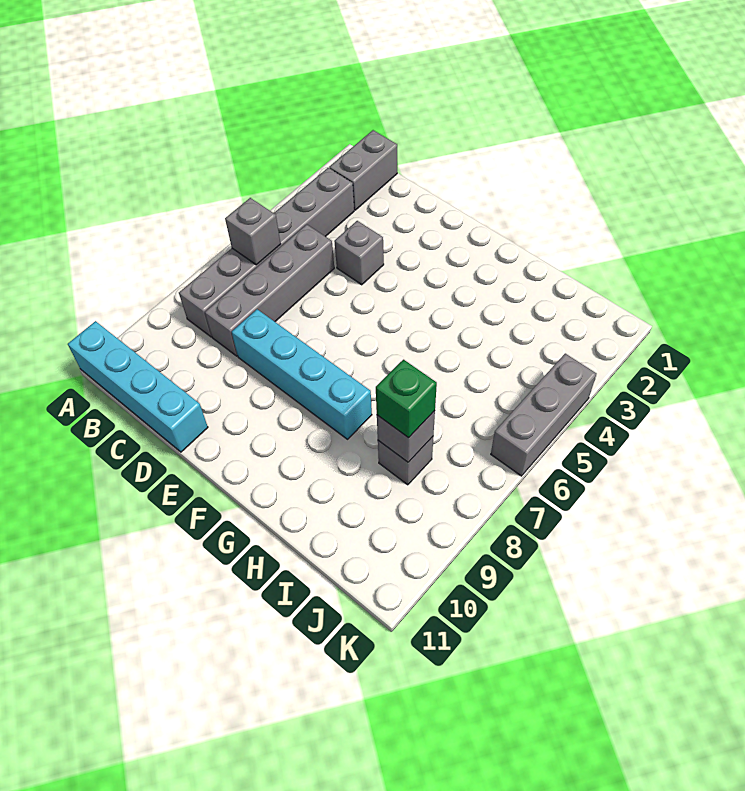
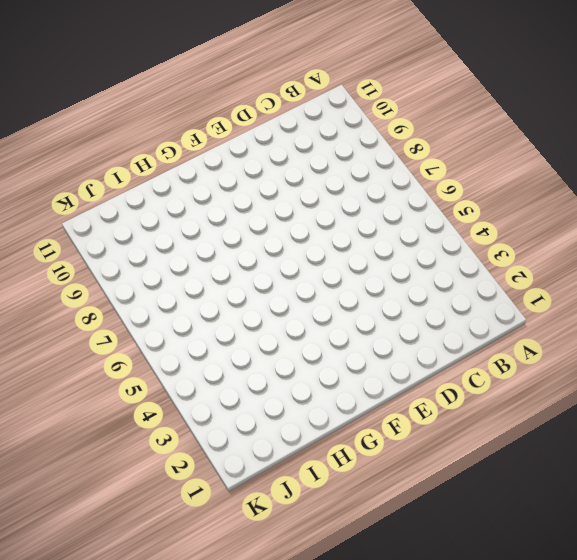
none -> cyan 1x4 brick [68,321,208,452]
none -> grey 1x2 brick [329,130,397,210]

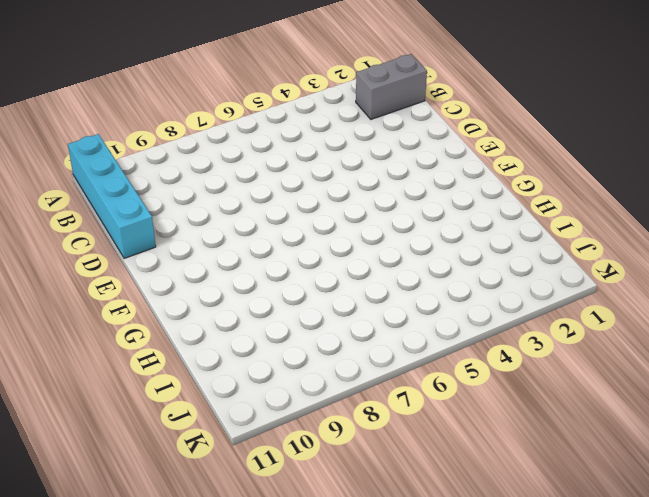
none -> grey 1x6 brick [179,168,354,337]
none -> grey 1x4 brick [205,224,334,356]

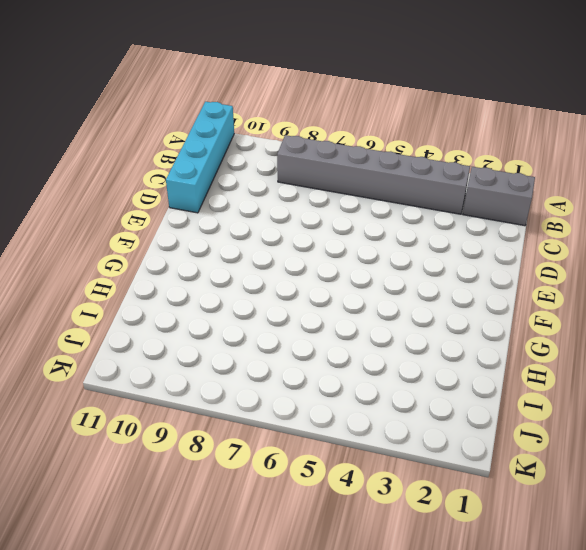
none -> grey 1x4 brick [205,224,334,356]
none -> grey 1x1 brick [334,221,384,285]

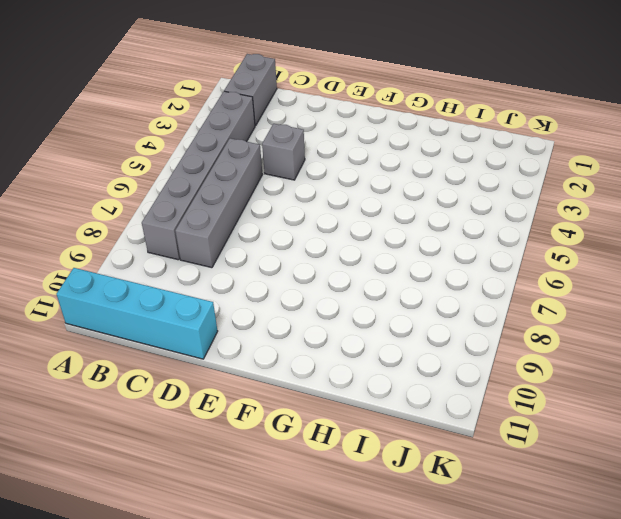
none -> cyan 1x4 brick [232,309,372,439]
none -> grey 1x1 brick [378,437,433,485]

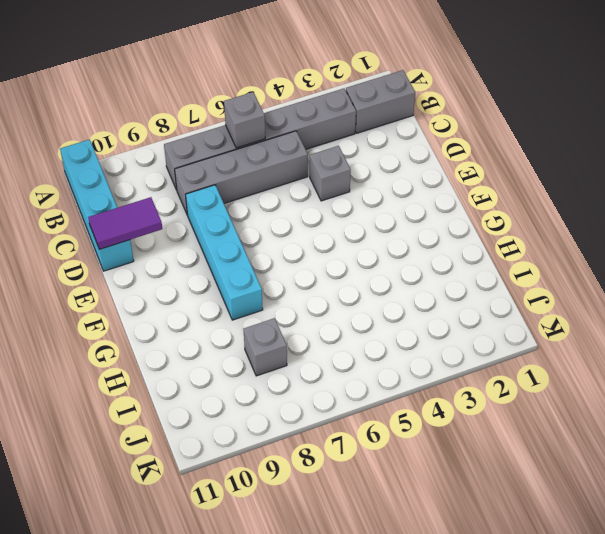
purple 1x2 tile [88,197,162,249] -> none
none -> grey 1x3 brick [491,353,597,476]
none -> grey 1x1 brick [377,411,435,462]

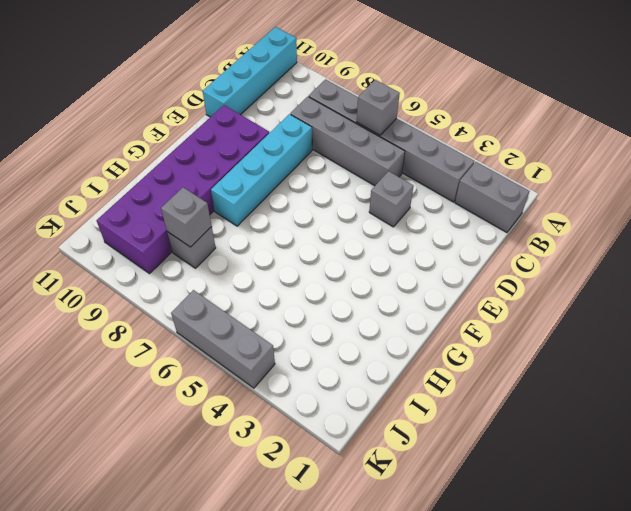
purple 2x6 brick [97,105,269,274] -> none
none -> green 1x1 brick [376,360,437,438]

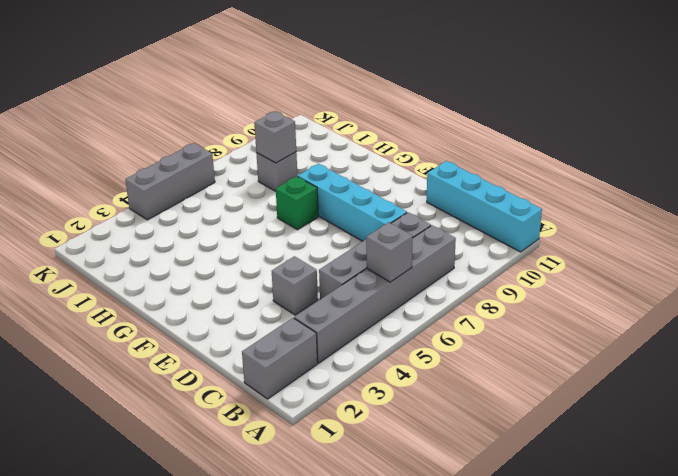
green 1x1 brick [276,176,318,230] -> green 1x1 brick moved to [376,360,437,438]

